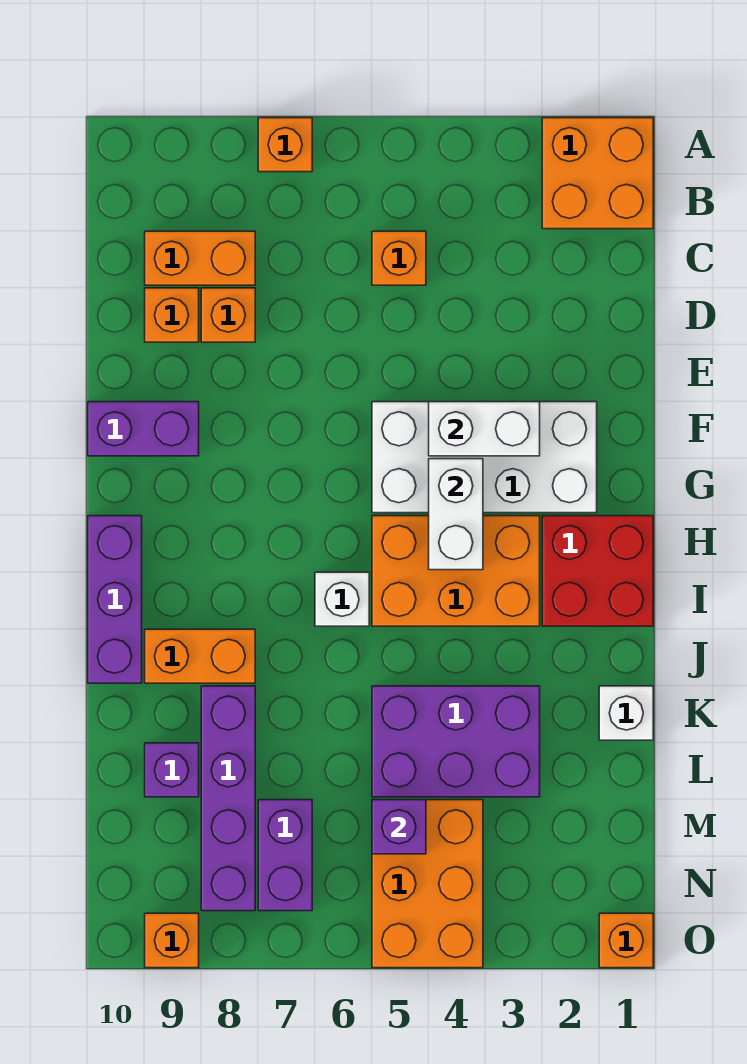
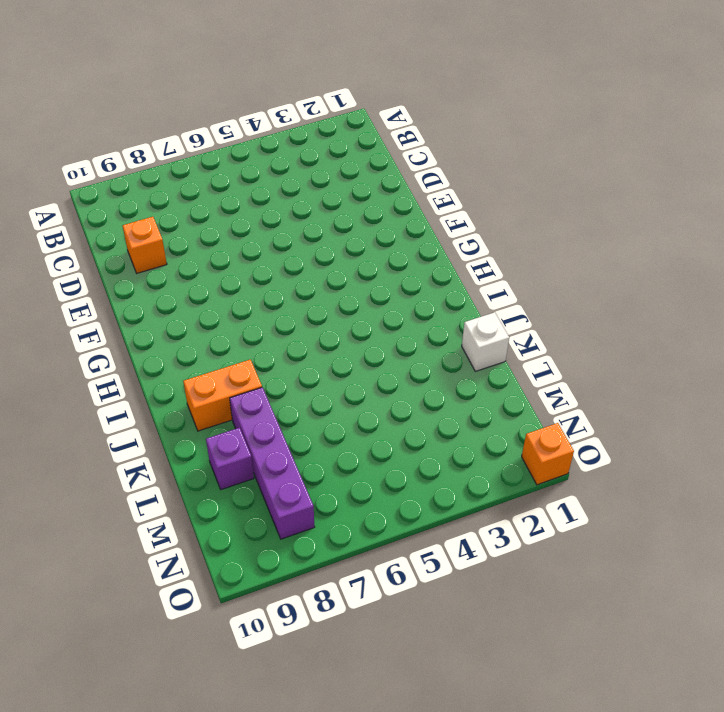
none -> orange 2x2 brick [542,118,653,229]
none -> orange 1x1 brick [258,118,312,172]
none -> orange 1x1 brick [372,231,426,285]

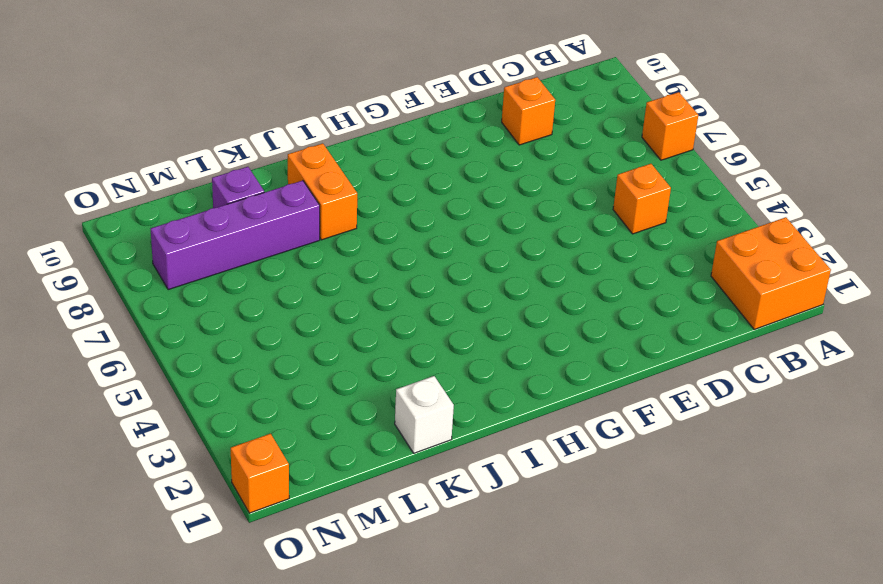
none -> orange 1x2 brick [145,231,255,285]
none -> orange 1x1 brick [201,288,255,342]
none -> white 2x4 brick [372,402,597,513]

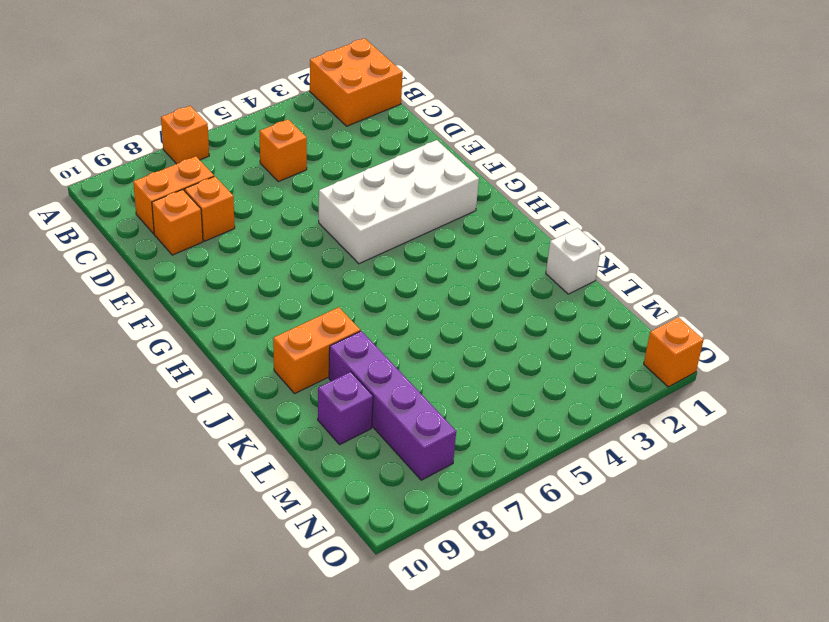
none -> purple 1x2 brick [88,402,199,456]
none -> red 2x2 brick [542,516,653,626]
none -> orange 2x3 brick [372,516,540,626]

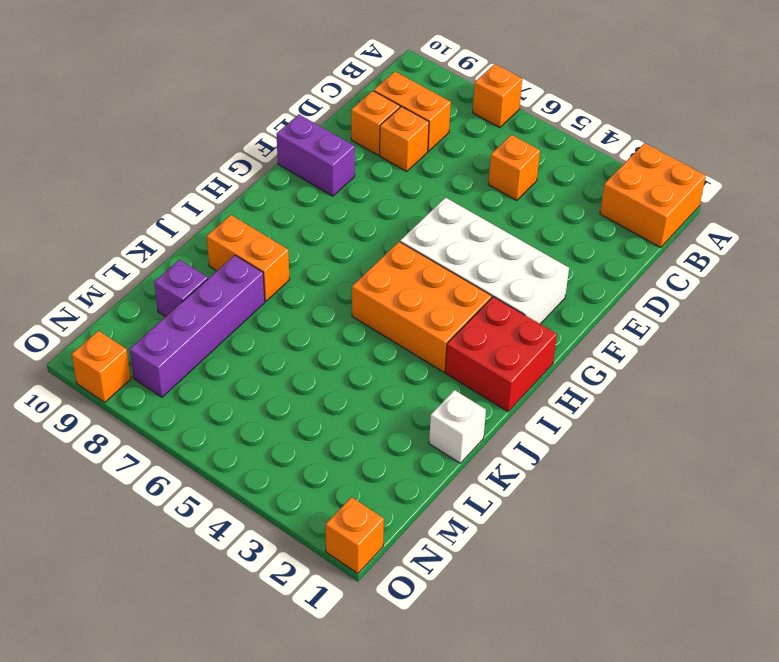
none -> purple 1x3 brick [88,516,142,683]
none -> white 1x1 brick [315,572,369,626]
none -> purple 2x3 brick [372,686,540,797]

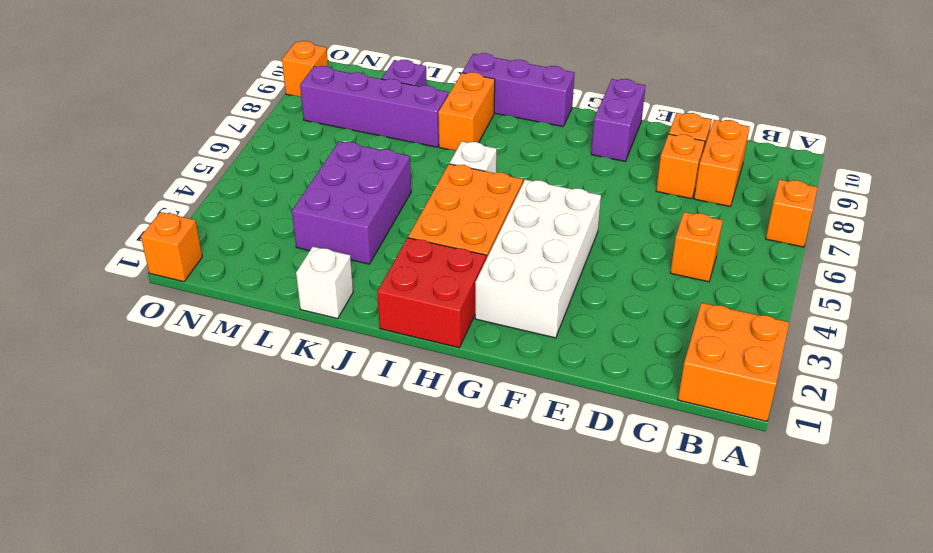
none -> orange 2x3 brick [372,800,483,968]
none -> purple 1x2 brick [258,800,312,911]
none -> white 1x2 brick [429,402,540,456]

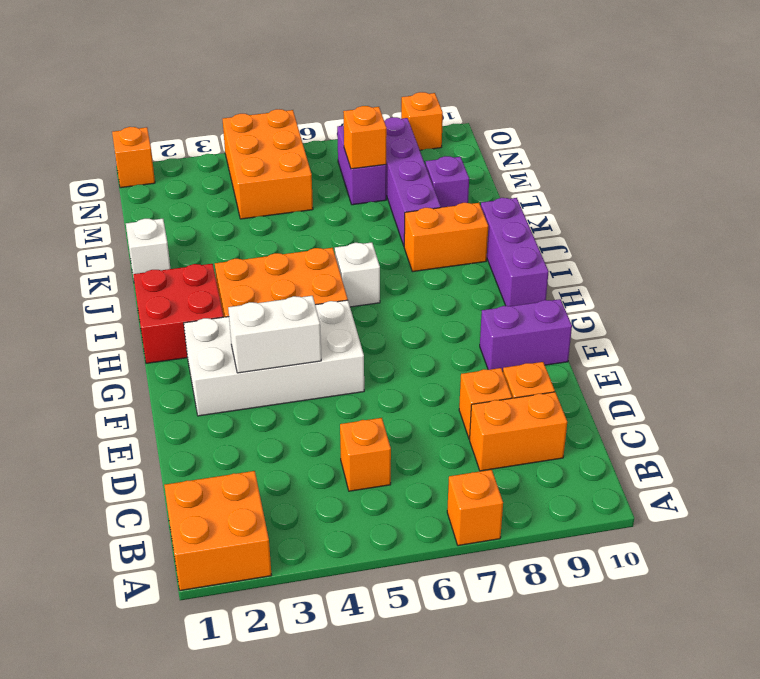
orange 1x1 brick [343,106,387,169] -> none
none -> purple 2x3 brick [372,686,540,797]
none -> white 1x2 brick [429,459,483,570]
none -> purple 1x1 brick [372,800,426,854]

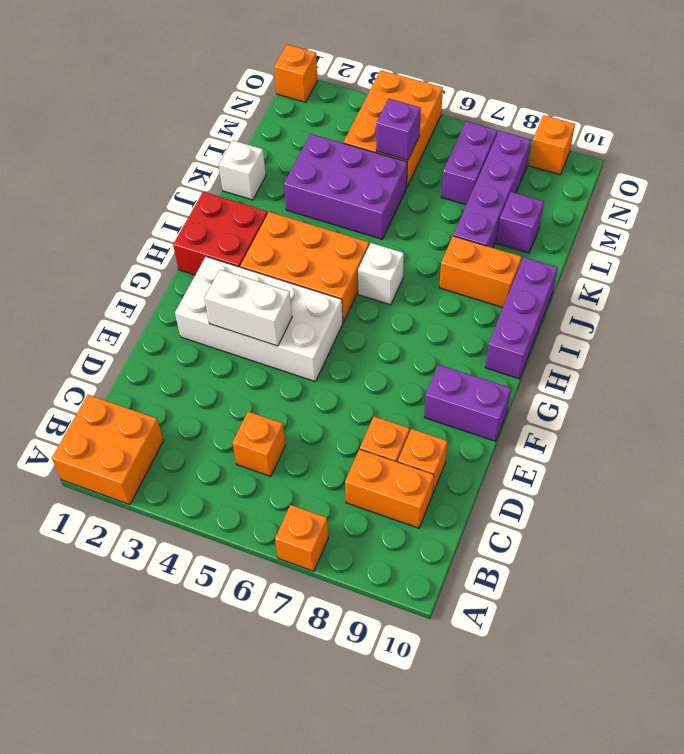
none -> white 1x2 brick [429,459,483,570]

